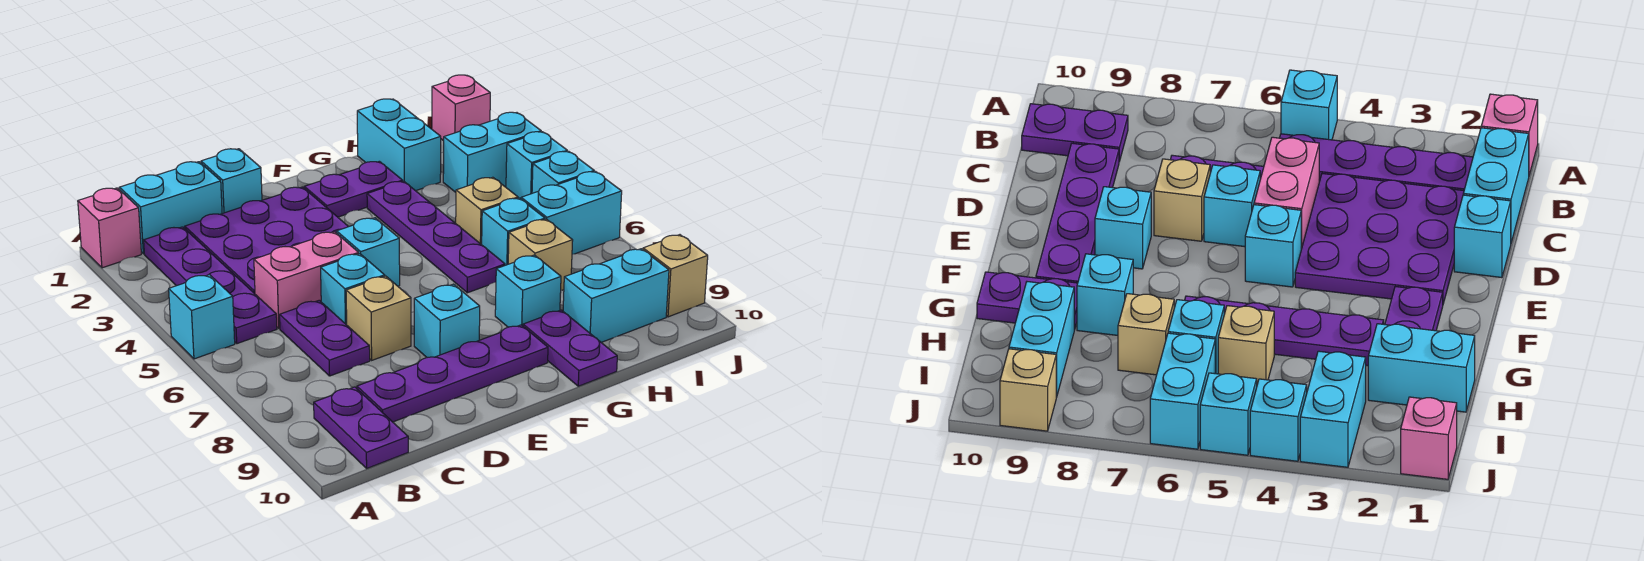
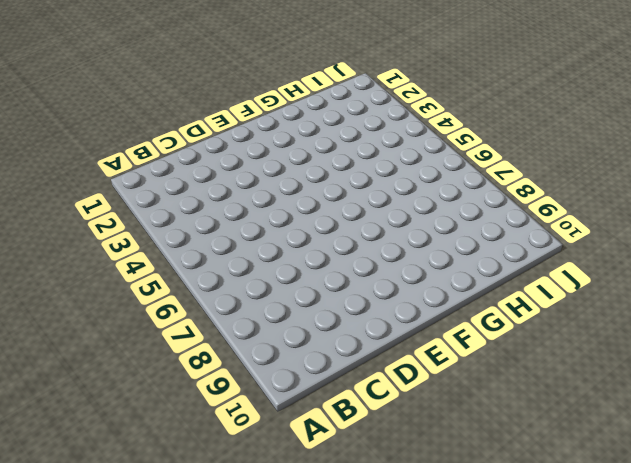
none -> pink 1x1 brick [78,188,141,268]
none -> cyan 1x1 brick [169,274,235,359]
none -> cyan 1x2 brick [119,162,222,254]

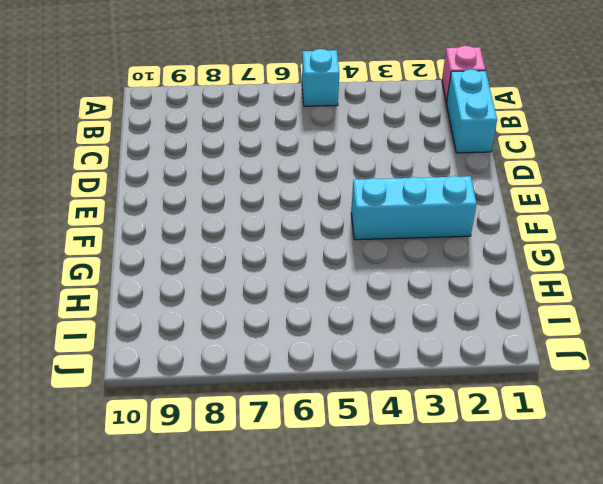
cyan 1x3 brick [351,176,477,240] -> purple 1x2 plate [304,161,403,217]
none -> purple 1x4 plate [144,227,277,344]
none -> purple 1x2 plate [314,387,408,468]
none -> purple 3x3 plate [185,187,348,294]

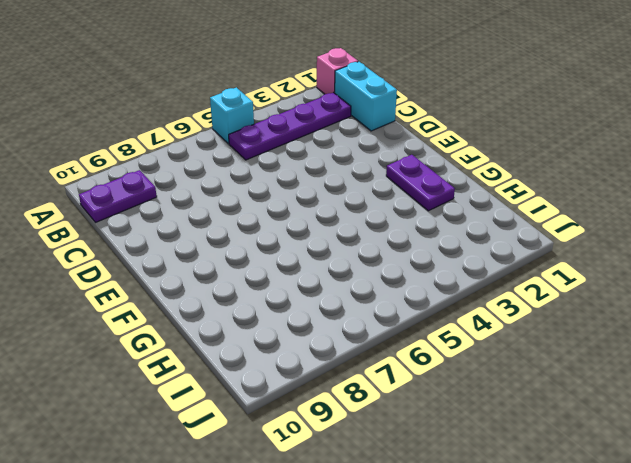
none -> purple 3x3 plate [185,187,348,294]
none -> pink 1x2 brick [254,232,359,329]
none -> purple 1x2 plate [280,300,370,376]

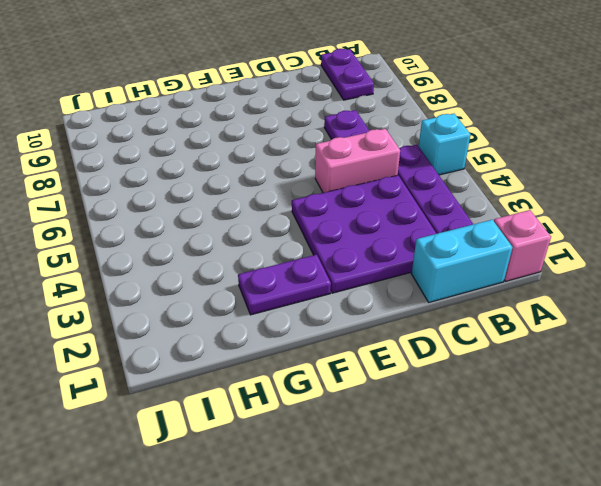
none -> purple 1x4 plate [357,325,548,422]
none -> cyan 1x1 brick [201,149,262,214]
none -> cyan 1x1 brick [321,254,385,325]

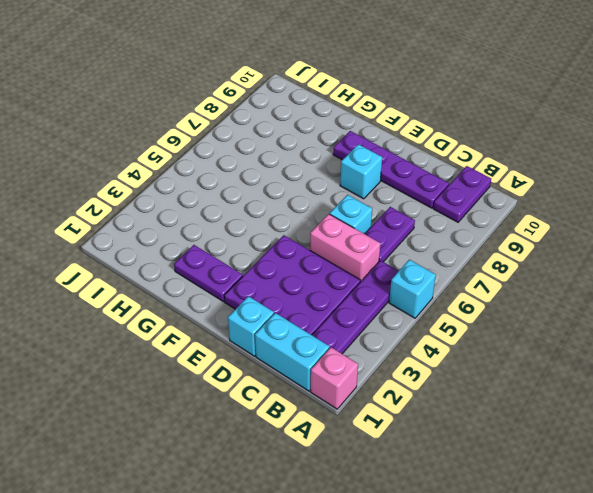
none -> tan 1x1 brick [346,276,411,360]
none -> cyan 1x1 brick [337,218,400,286]
none -> purple 1x4 plate [367,181,505,293]

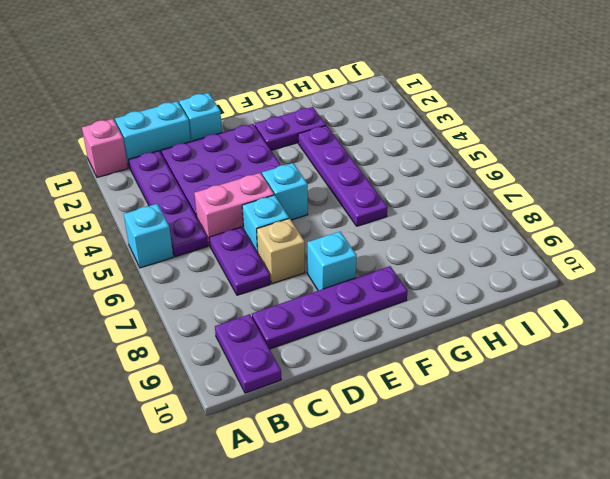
none -> cyan 1x1 brick [495,255,561,327]
none -> purple 1x2 plate [523,310,617,386]
none -> cyan 1x2 brick [357,99,441,191]

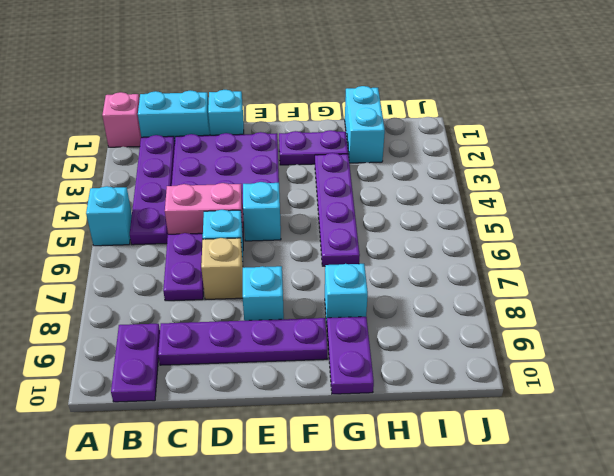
none -> tan 1x1 brick [456,177,518,245]
none -> cyan 1x1 brick [482,198,545,265]
none -> tan 1x1 brick [508,219,573,290]

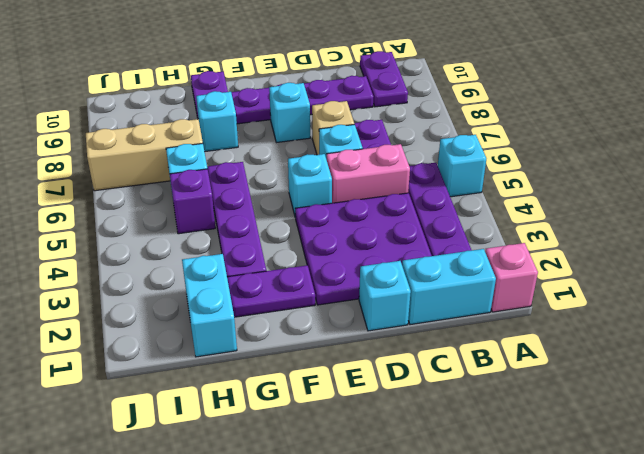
purple 1x1 brick [170,169,215,234] -> tan 1x1 brick [456,177,518,245]
tan 1x3 brick [86,119,203,191] -> tan 1x1 brick [508,219,573,290]
none -> cyan 1x2 brick [563,249,669,342]
none -> cyan 1x2 brick [443,112,541,192]
none -> cyan 1x2 brick [521,172,622,254]

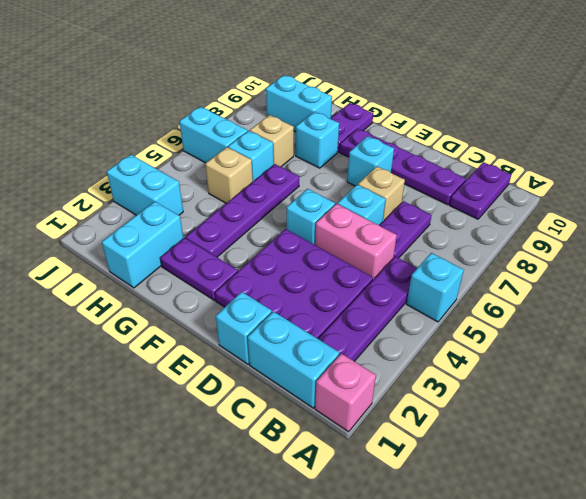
none -> pink 1x1 brick [432,75,490,141]
none -> cyan 1x1 brick [506,132,567,199]
none -> cyan 1x1 brick [532,151,594,193]

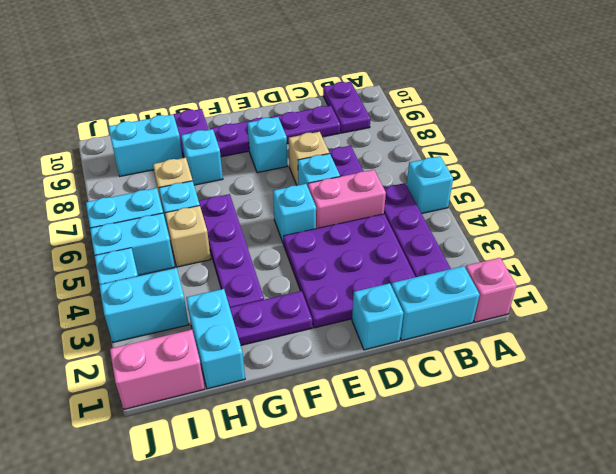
pink 1x2 brick [110,330,205,409] -> pink 1x1 brick [432,75,490,141]
cyan 1x2 brick [90,213,175,276] -> cyan 1x1 brick [532,151,594,193]
none -> tan 1x1 brick [643,235,708,317]

